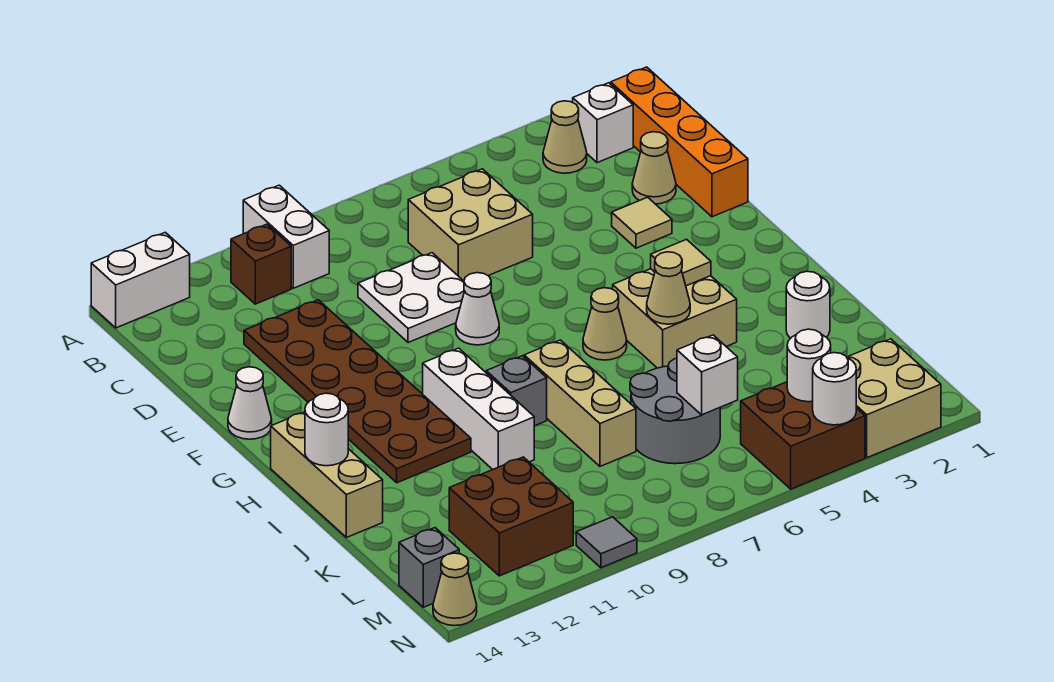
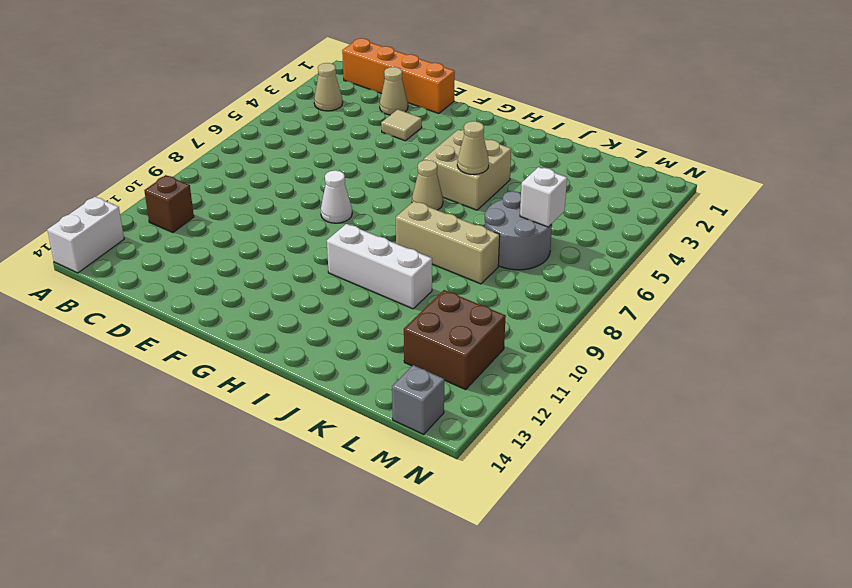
none -> white 1x2 brick [243,185,329,288]
none -> white 1x1 brick [573,83,633,163]
none -> tan 2x2 brick [408,169,533,281]
none -> white 2x2 plate [358,253,464,343]

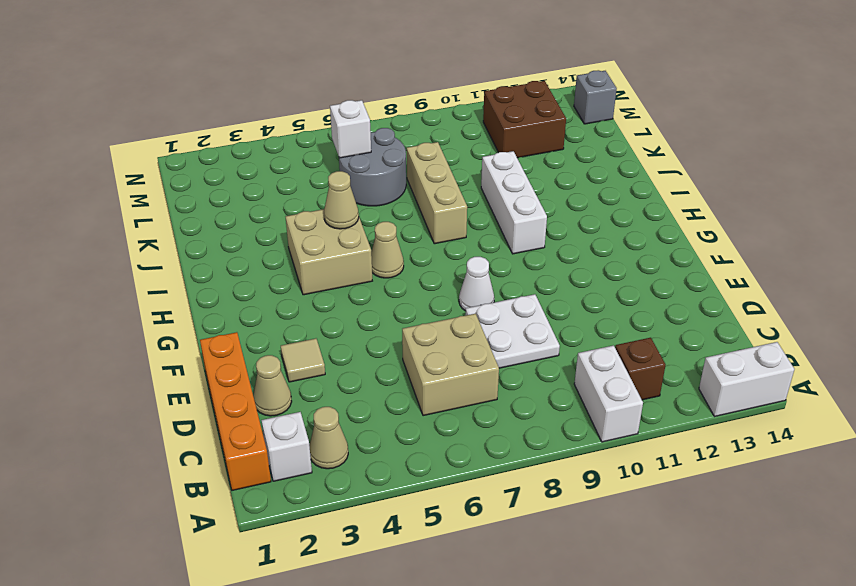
none -> brown 2x6 plate [244,300,471,483]
none -> white 1x1 cone [228,367,272,439]
none -> tan 1x3 brick [271,412,383,537]
none -> grey 1x1 brick [486,356,547,426]

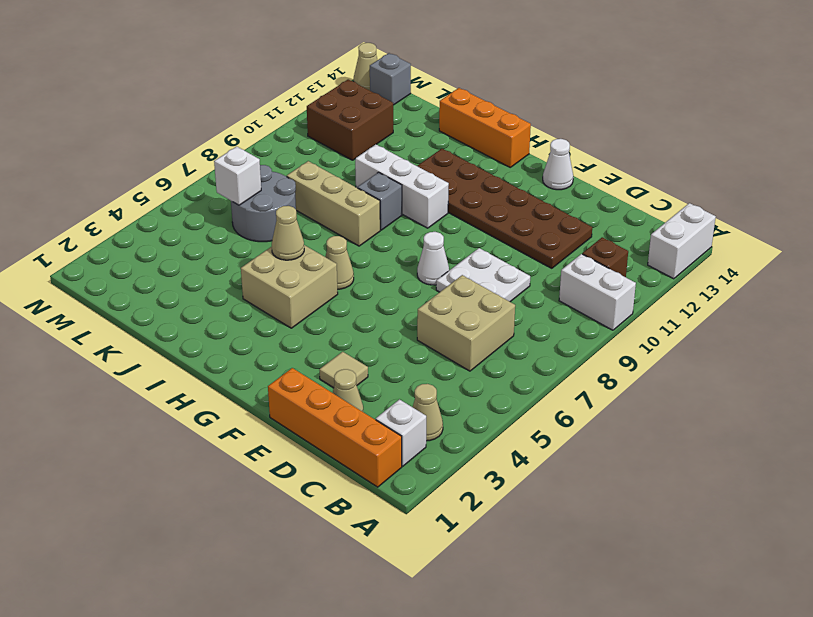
orange 1x3 brick [439,88,531,167] -> tan 1x3 brick [271,412,383,537]
none -> white 1x1 round brick [786,271,830,338]
none -> tan 2x2 brick [847,339,941,458]
none -> brown 2x2 brick [741,382,865,489]
none -> grey 1x1 tile [576,517,637,568]

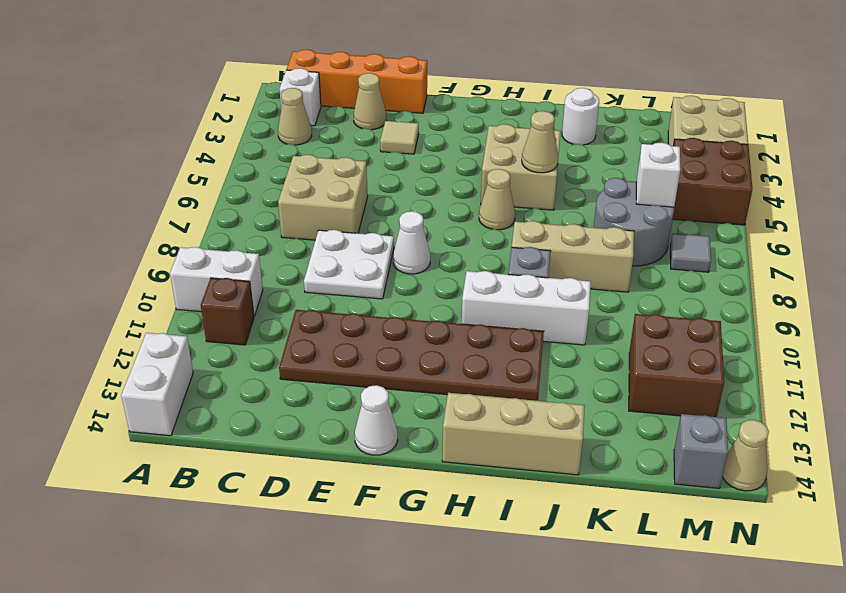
grey 1x1 tile [670,233,711,272] -> grey 1x1 tile moved to [576,517,637,568]
none -> tan 1x1 tile [651,239,711,286]
none -> white 1x1 round brick [305,393,348,466]
none -> white 1x1 round brick [787,329,831,402]
none -> white 1x1 round brick [813,353,856,425]

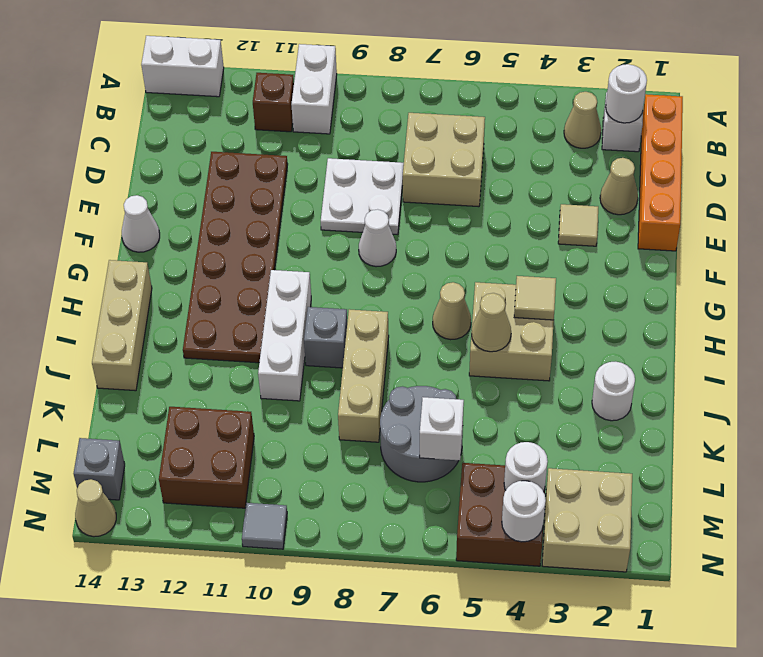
white 1x1 round brick [606,64,647,123] -> white 1x1 round brick moved to [305,393,348,466]

